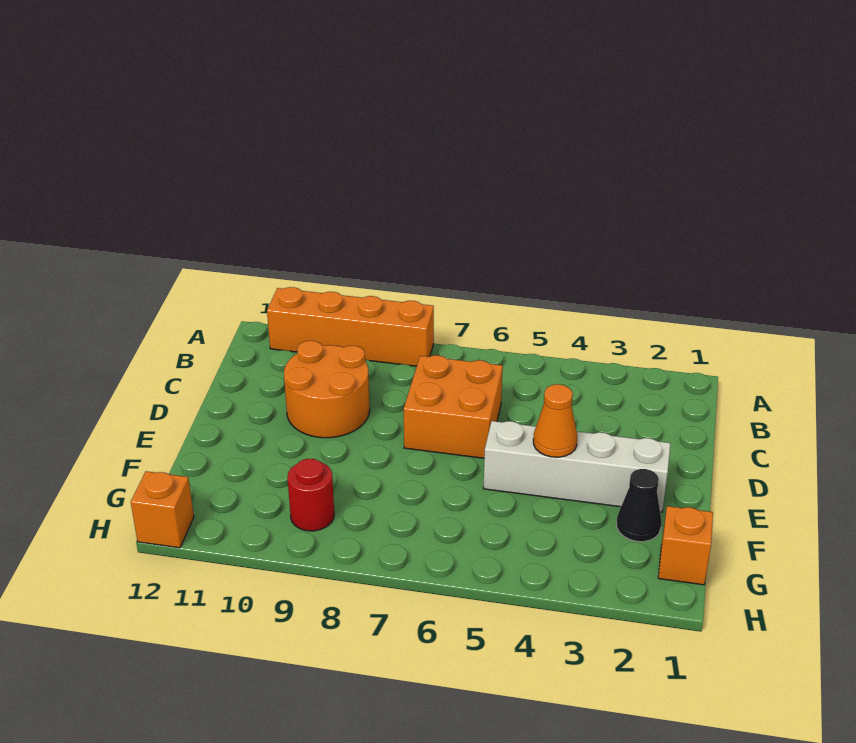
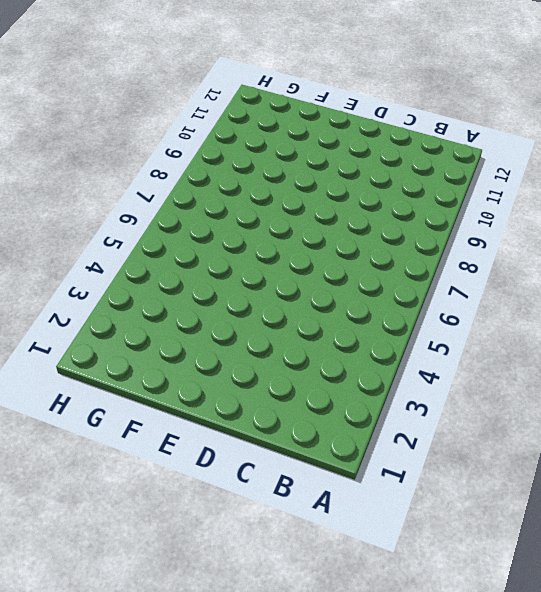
none -> orange 1x4 brick [267,287,434,366]
none -> orange 2x2 brick [404,355,503,458]

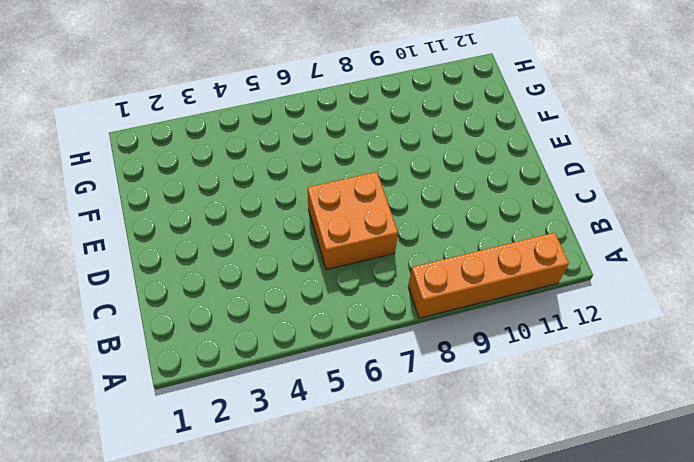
none -> orange 2x2 round brick [284,341,370,438]
none -> white 1x4 brick [483,421,671,512]

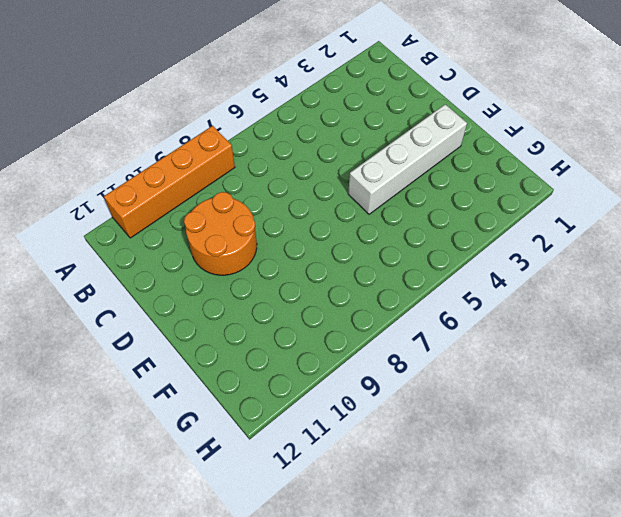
none -> orange 2x2 brick [404,355,503,458]
none -> black 1x1 cone [617,469,662,542]

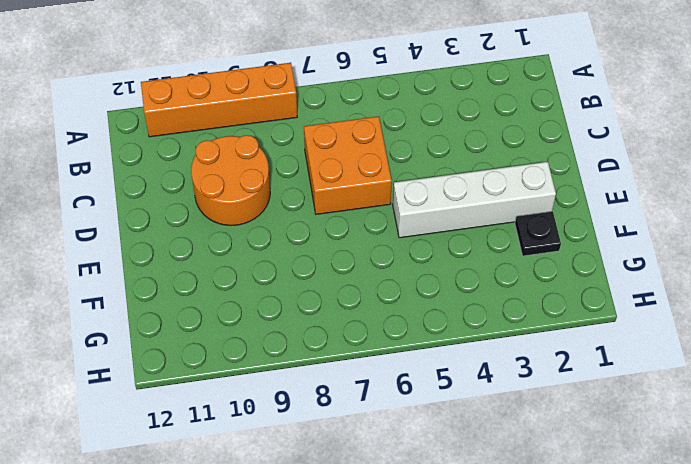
black 1x1 plate [515,211,561,256] -> black 1x1 cone [617,469,662,542]
none -> orange 1x1 brick [658,506,713,585]
none -> red 1x1 round brick [287,459,334,531]

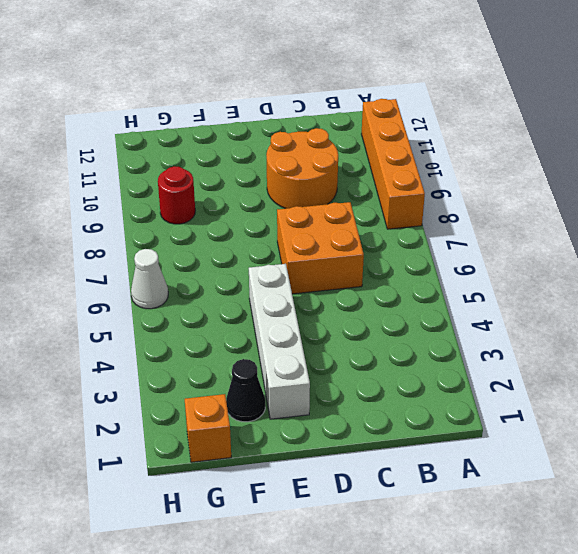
white 1x1 cone [131,249,168,309] -> none
none -> orange 1x1 brick [131,471,194,548]
none -> orange 1x1 cone [533,384,577,457]

